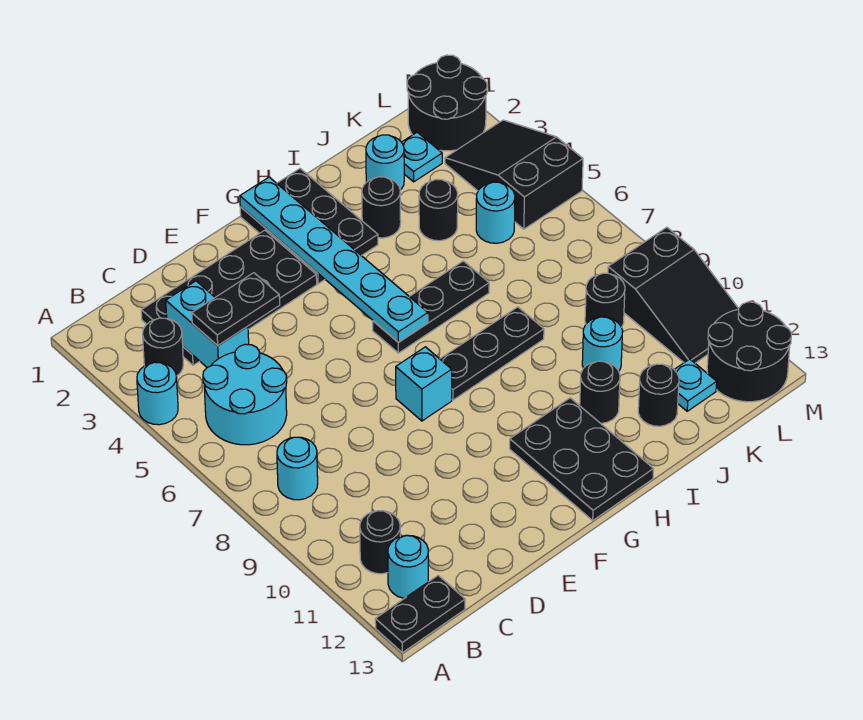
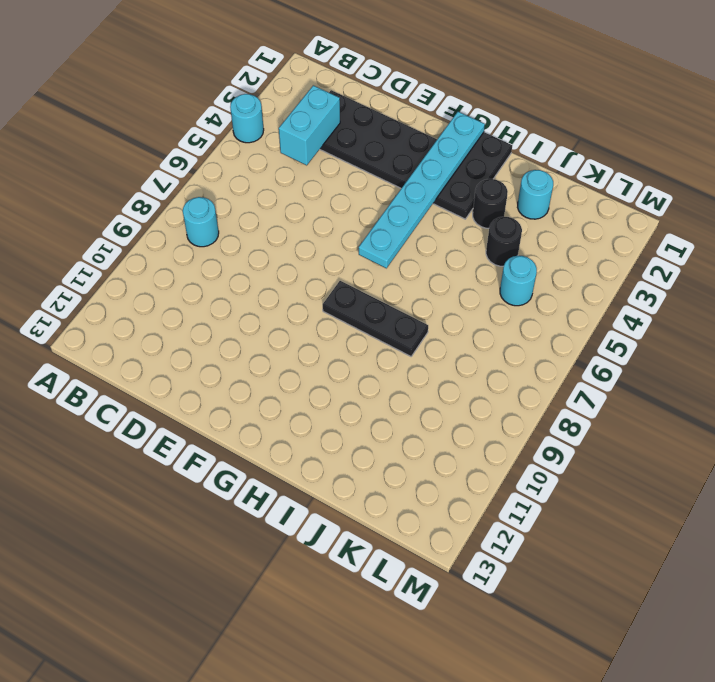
none -> black 1x2 plate [375,575,465,653]
none -> black 1x1 round brick [143,318,183,376]
none -> cyan 2x2 round brick [203,344,287,445]
none -> black 1x1 round brick [360,511,400,574]

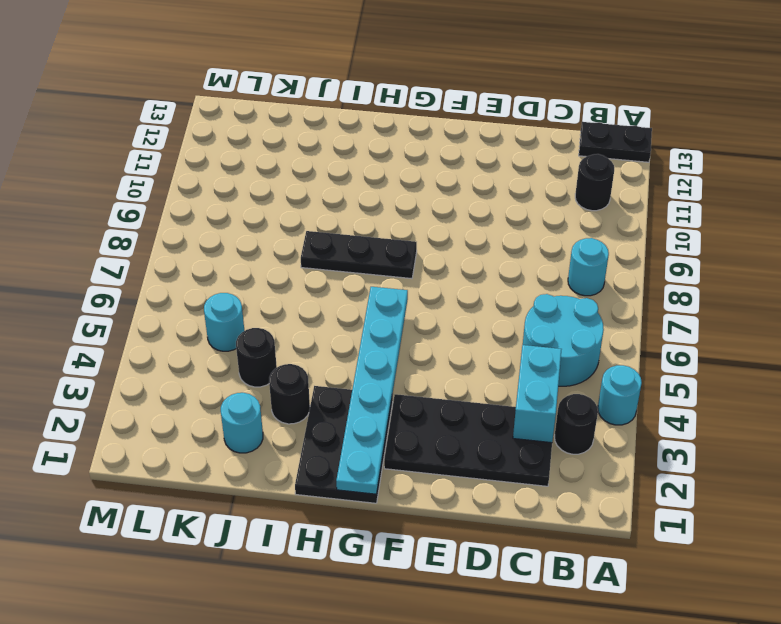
none -> cyan 1x1 round brick [388,535,428,598]
none -> cyan 1x1 brick [396,347,452,421]
none -> black 1x3 plate [373,261,489,353]
none -> black 2x3 plate [510,398,654,520]

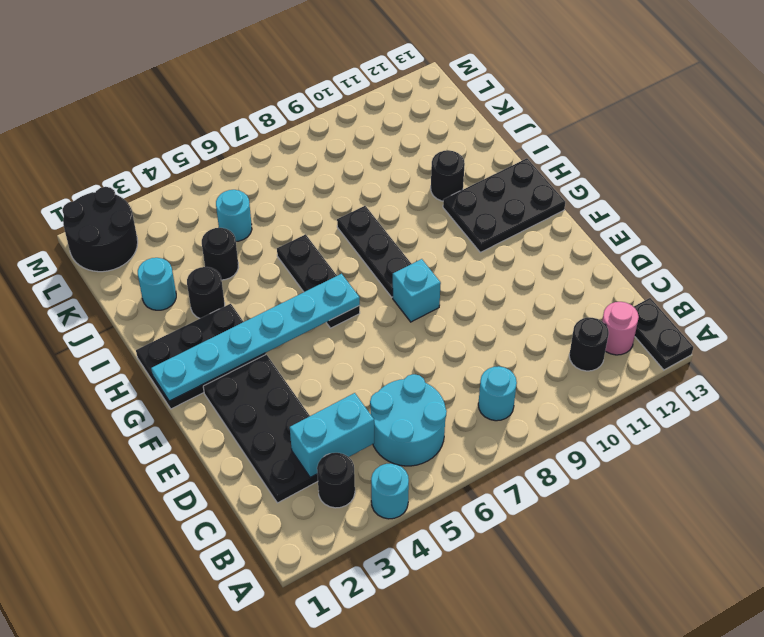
pink 1x1 round brick [602,302,639,355] -> cyan 1x1 round brick [388,535,428,598]
none -> cyan 1x1 round brick [582,317,623,371]
none -> black 1x1 round brick [638,364,679,426]
none -> cyan 1x1 plate [402,132,442,182]
none -> black 1x1 round brick [585,273,625,327]

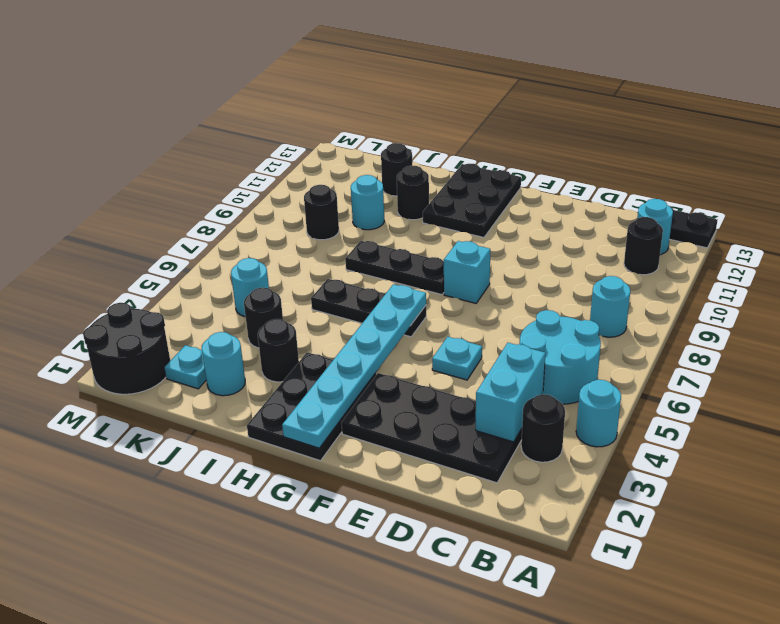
cyan 1x1 plate [432,337,482,380] -> cyan 1x1 plate moved to [674,359,717,411]
none -> black 2x3 slope [445,120,583,229]
none -> black 2x3 slope [608,227,739,363]
none -> black 2x2 round brick [707,302,791,402]
none -> black 1x2 plate [192,273,280,346]

